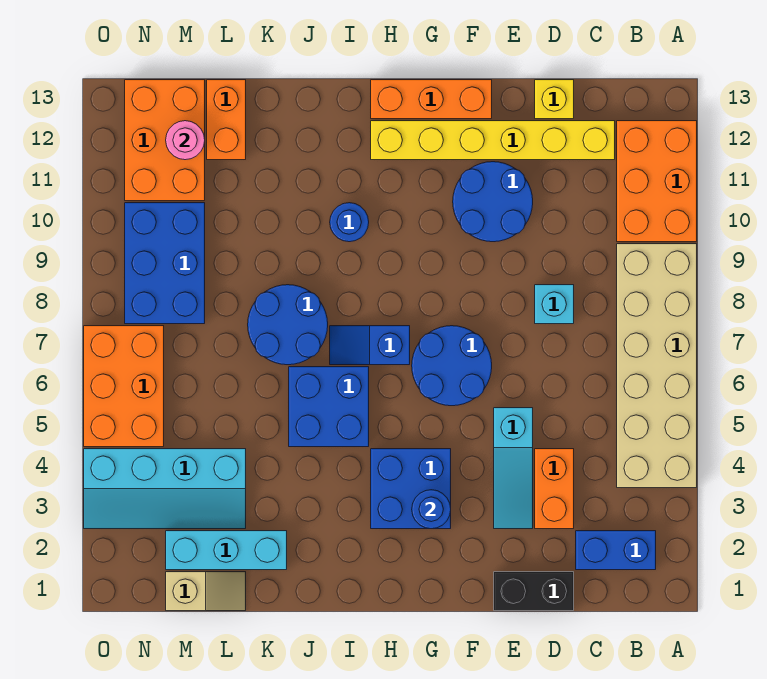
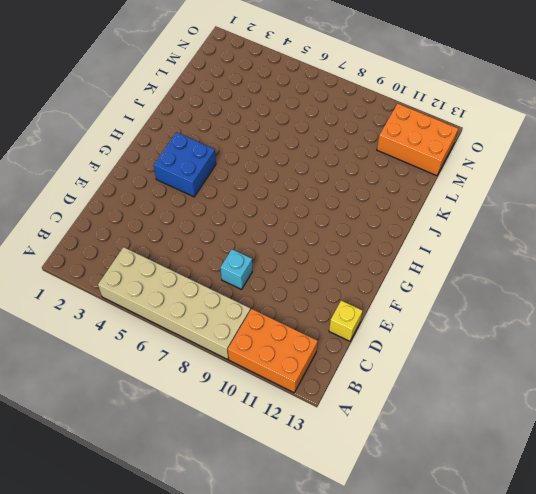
none -> blue 1x2 brick [576,531,656,570]
none -> yellow 1x6 brick [371,121,615,160]
none -> black 1x2 brick [494,572,574,611]

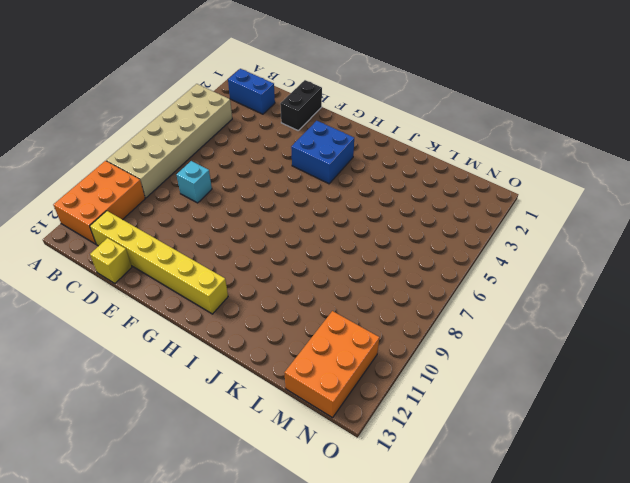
black 1x2 brick [280,80,322,130] -> black 1x2 brick turned to [494,572,574,611]
none -> orange 1x2 brick [535,449,574,529]
none -> cyan 1x3 slope [494,408,533,529]
none -> blue 2x2 round brick [453,162,533,242]

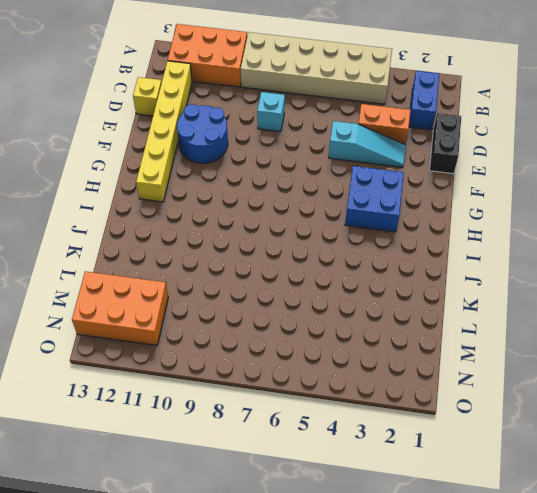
none -> blue 2x2 round brick [412,326,492,406]
none -> orange 1x3 brick [371,80,492,119]
none -> blue 1x2 slope [330,326,410,365]

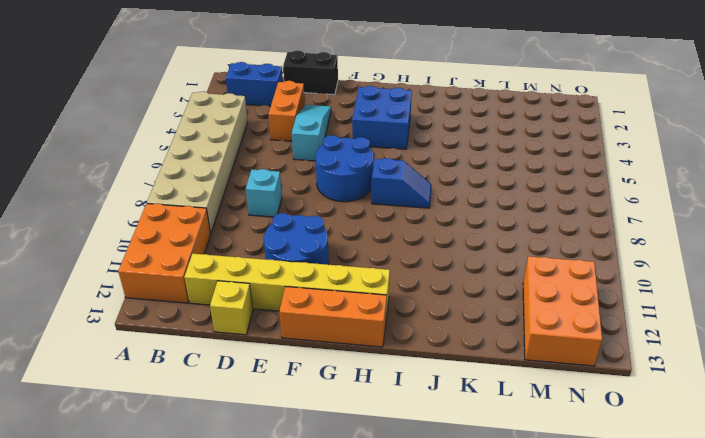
none -> blue 2x2 brick [289,367,369,447]
none -> blue 1x1 round brick [330,203,369,242]
none -> blue 2x2 round brick [248,285,328,365]

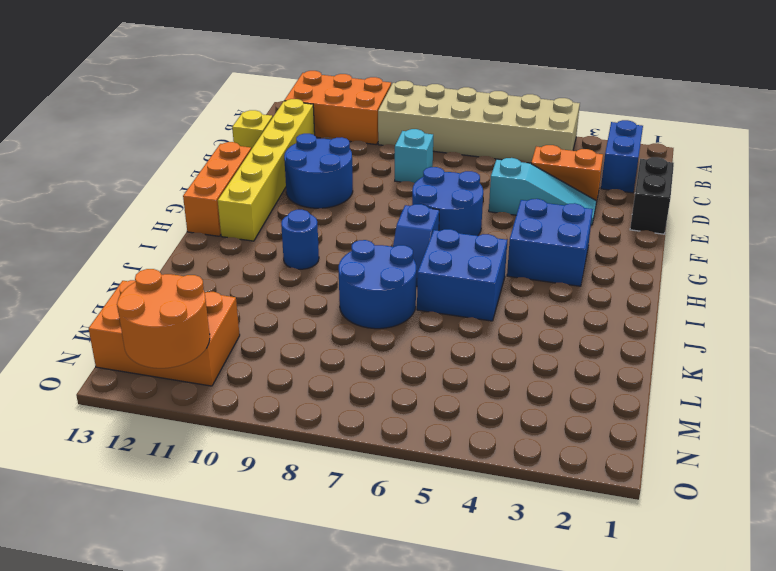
orange 2x2 round brick [117,269,210,368] -> none
none -> cyan 1x3 brick [166,531,287,570]
none -> tan 1x2 slope [166,572,246,611]
none -> cyan 2x4 slope [84,449,246,529]

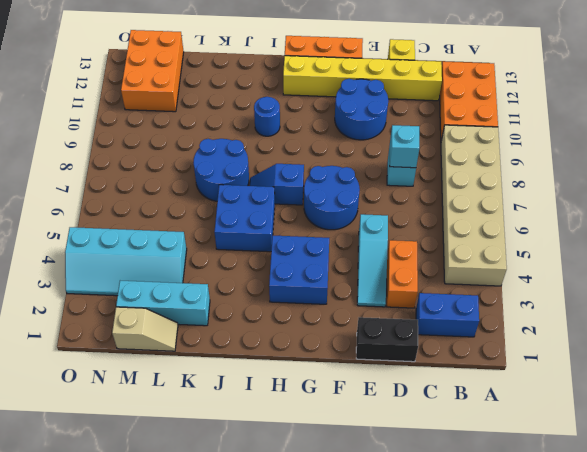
cyan 1x1 brick [390,125,419,168] -> none
none -> orange 1x2 brick [207,80,246,160]
none -> blue 2x3 brick [125,203,205,324]
none -> orange 2x3 brick [84,326,164,447]

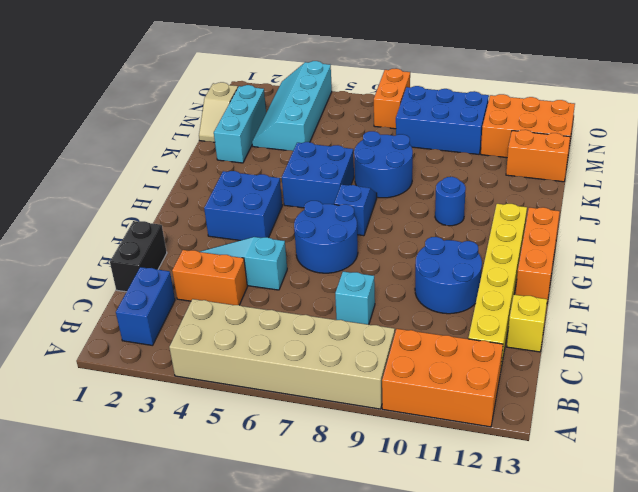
orange 1x2 brick [374,68,410,129] -> orange 2x3 brick [84,326,164,447]
none -> blue 1x1 round brick [412,490,451,529]
none -> pink 1x1 round brick [166,121,205,160]

